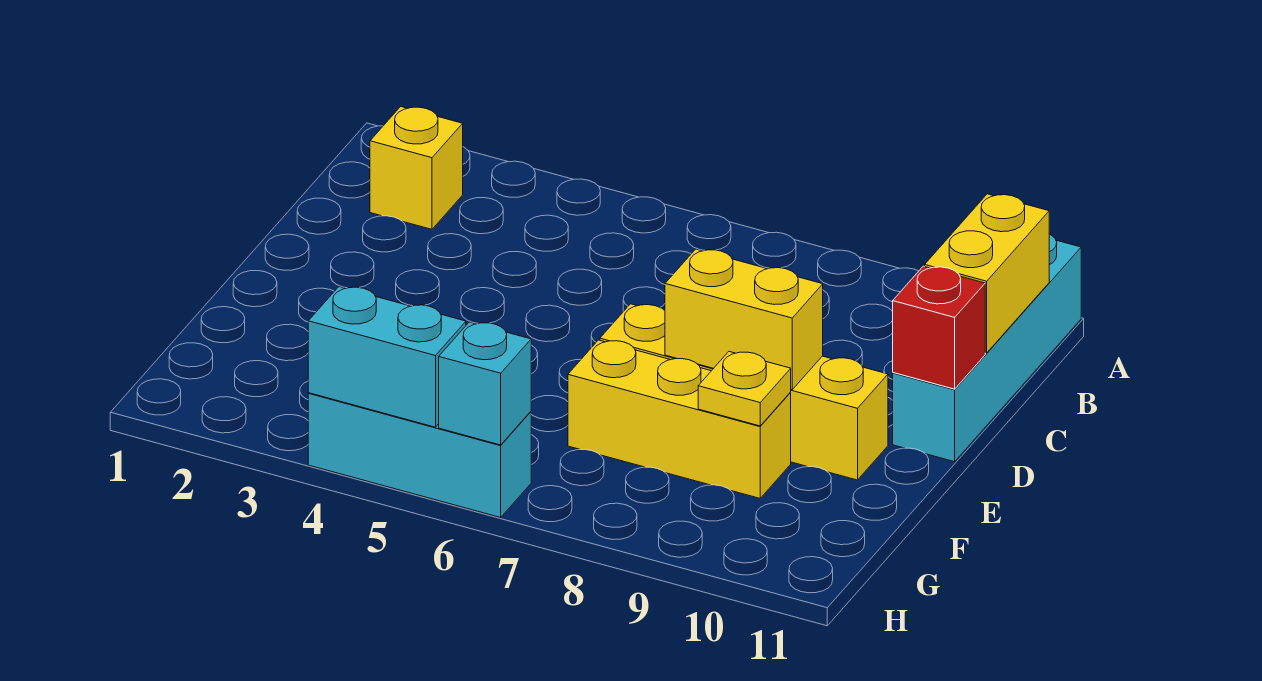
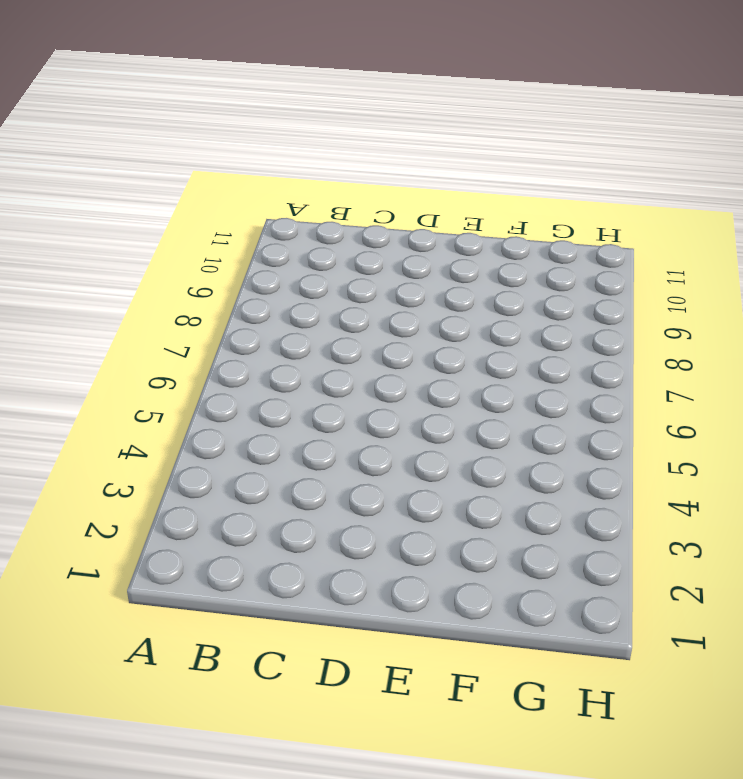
none -> cyan 1x4 brick [893,234,1081,462]
none -> yellow 1x1 brick [370,107,463,229]

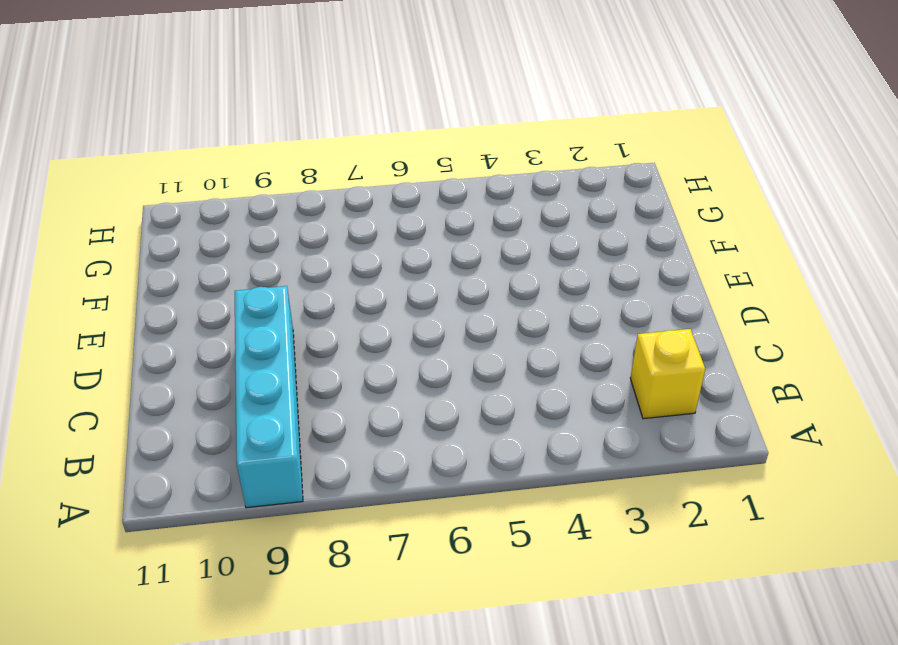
cyan 1x4 brick [235,286,303,508] -> cyan 1x4 brick moved to [893,234,1081,462]
none -> yellow 1x4 brick [600,304,888,480]
none -> yellow 1x3 brick [568,340,791,498]

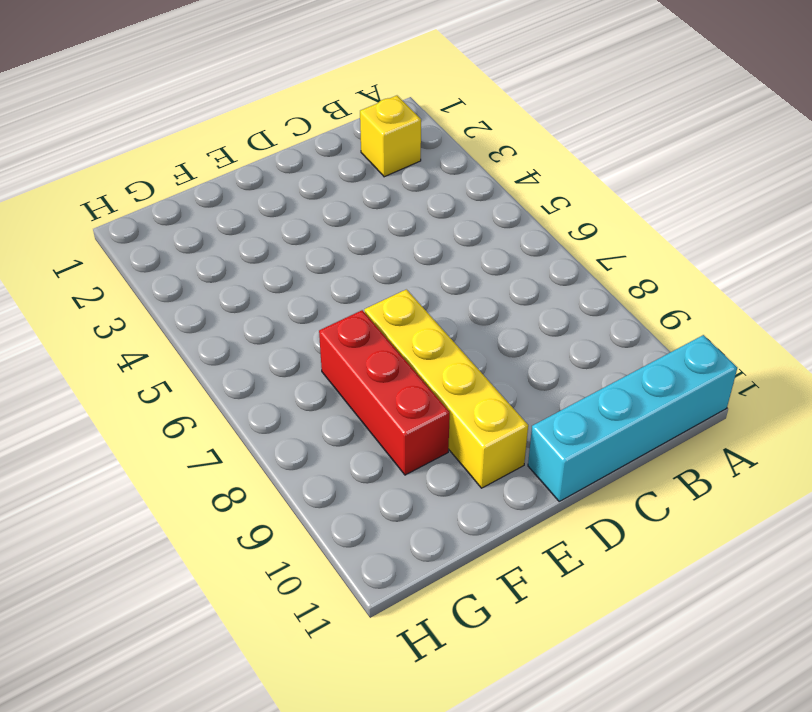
red 1x3 brick [319,310,450,475] -> yellow 1x3 brick [568,340,791,498]
none -> cyan 1x3 brick [308,393,531,517]
none -> yellow 1x2 brick [925,194,1049,353]

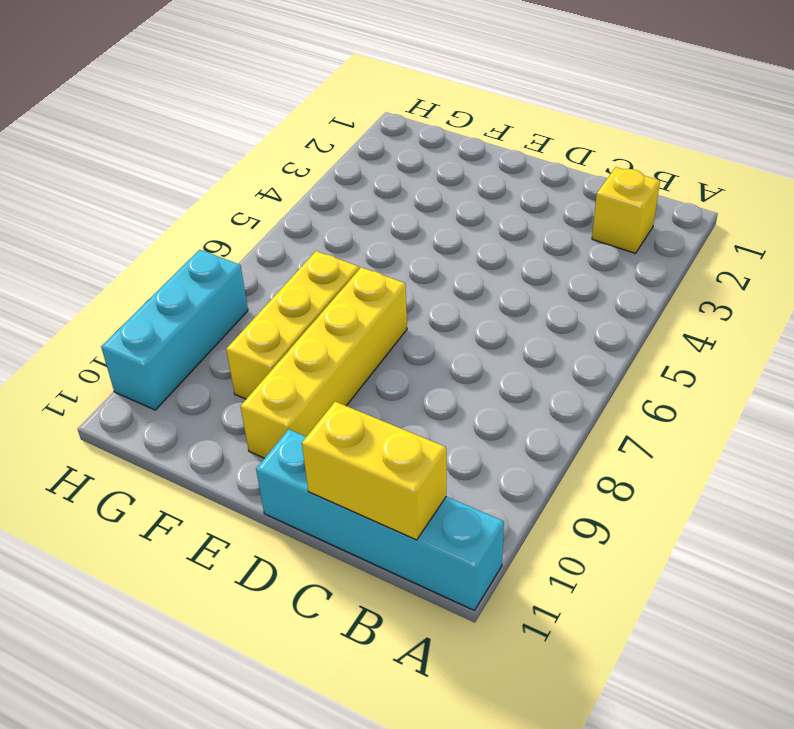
cyan 1x3 brick [101,250,248,410] -> cyan 1x3 brick moved to [308,393,531,517]
none -> red 1x1 brick [893,266,985,389]
none -> yellow 1x2 brick [665,249,823,390]

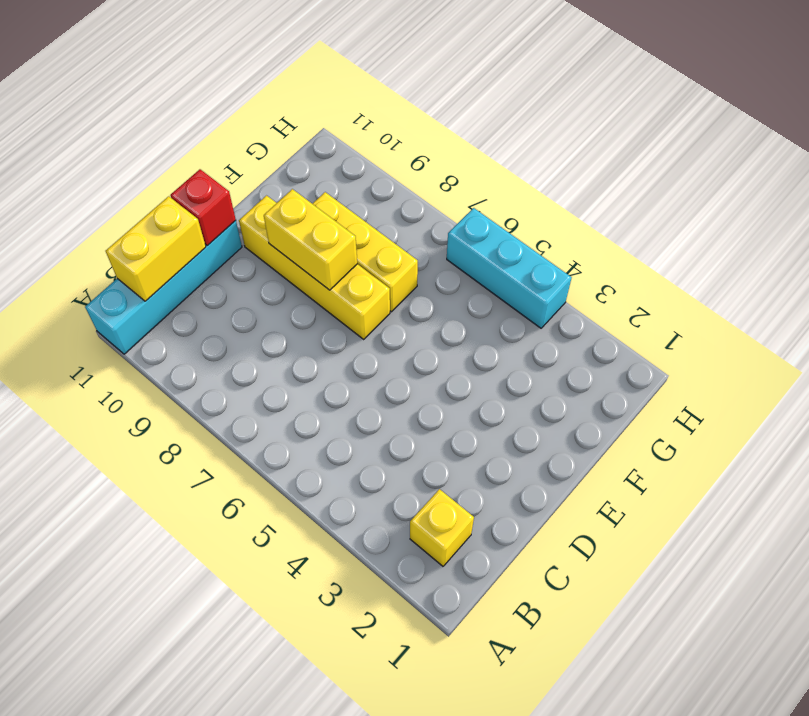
none -> yellow 1x1 plate [698,352,791,426]
none -> cyan 1x2 brick [308,287,466,427]

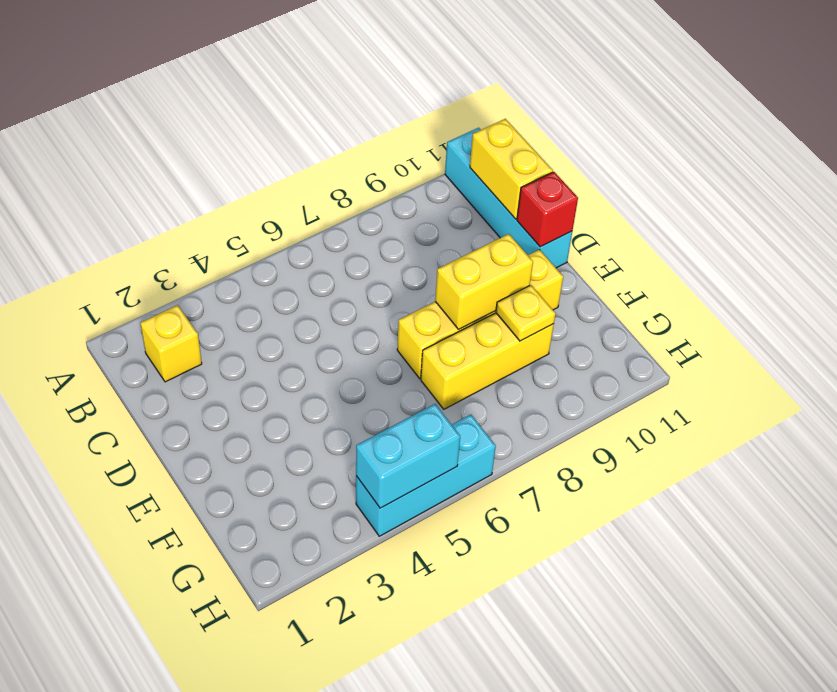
none -> cyan 1x1 brick [439,322,531,445]

